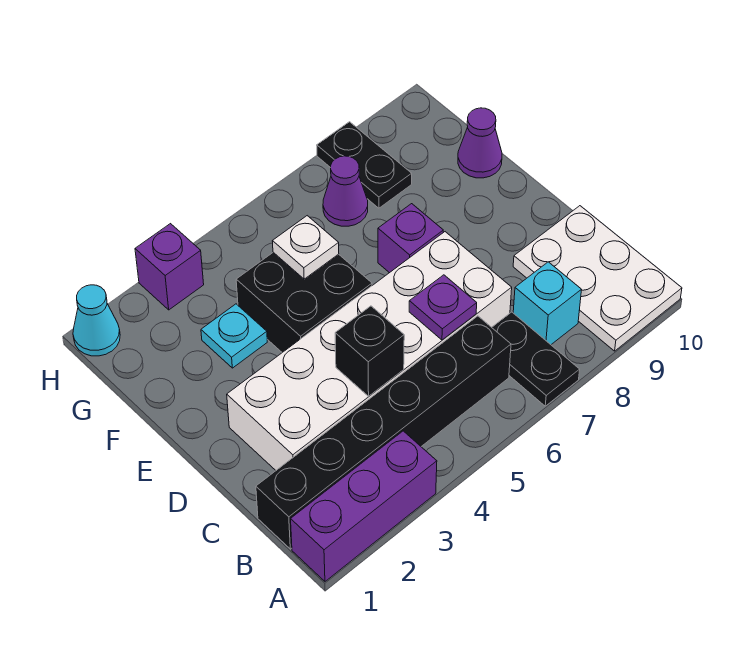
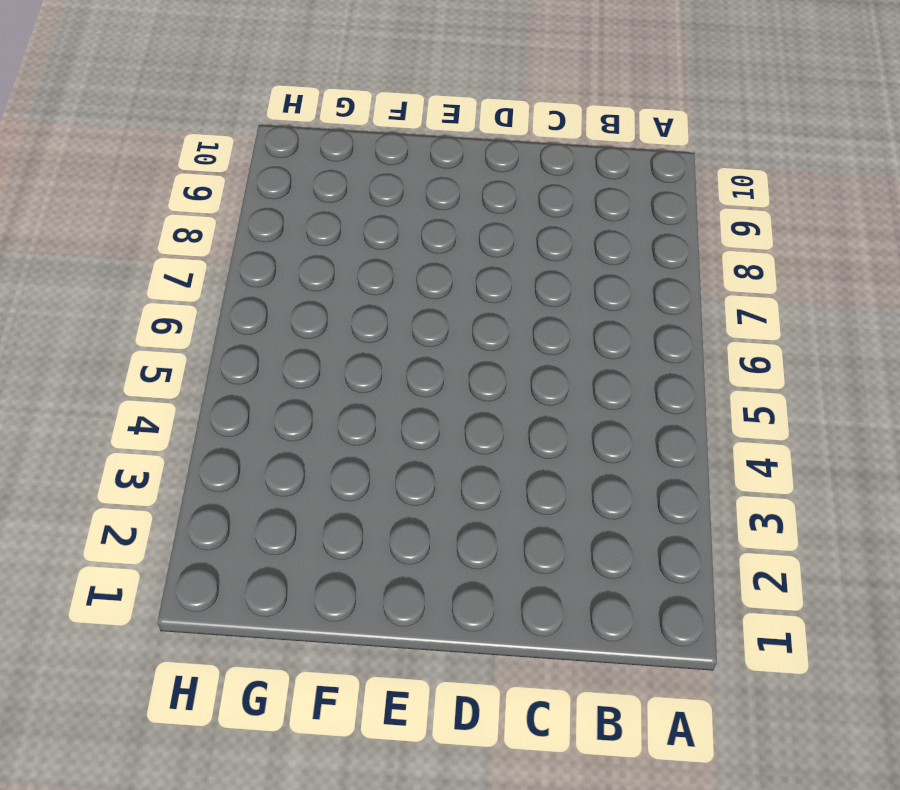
none -> purple 1x3 brick [291,431,437,581]
none -> black 1x2 plate [492,312,580,406]
none -> white 2x3 plate [513,206,682,351]

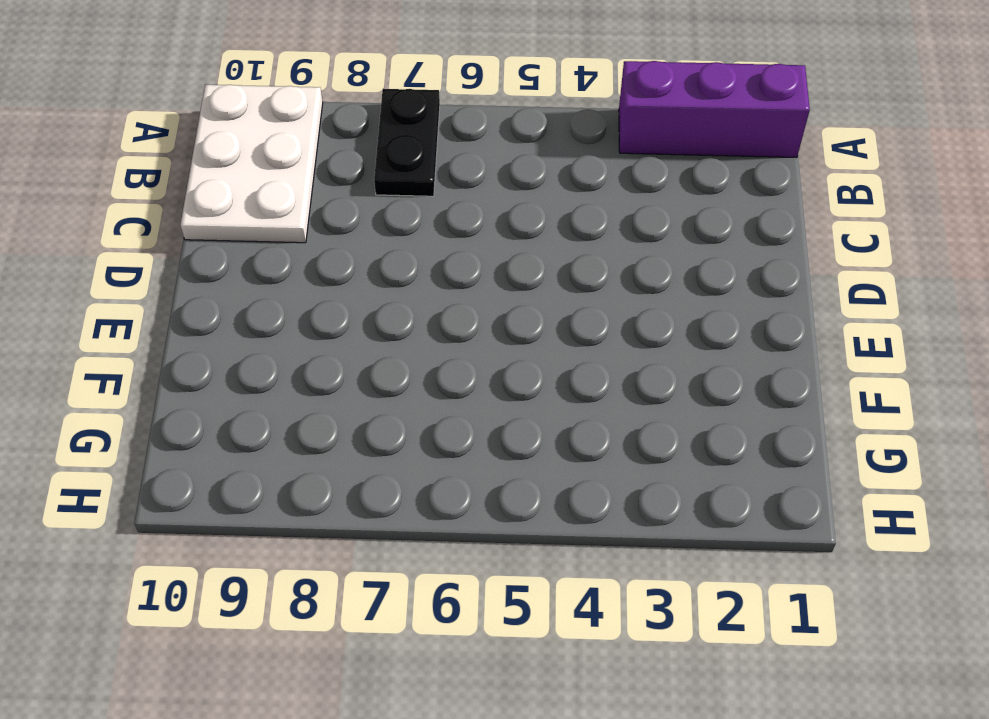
none -> black 1x6 brick [256,316,511,549]
none -> cyan 1x1 brick [513,262,581,345]
none -> white 2x6 brick [227,232,512,470]

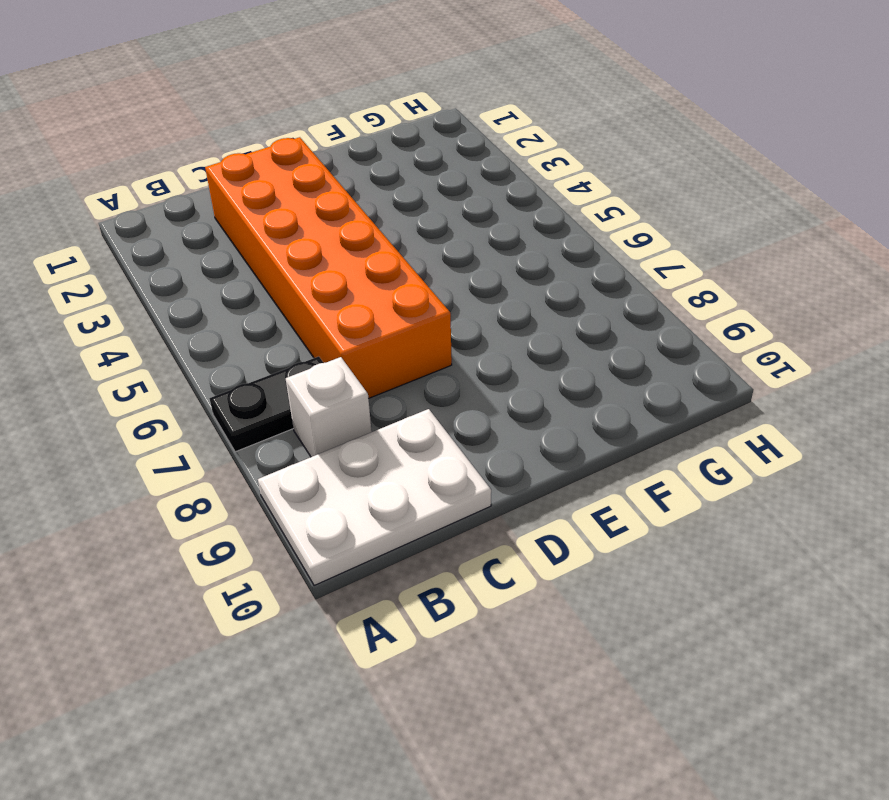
white 1x1 brick [286,357,372,457] -> cyan 1x1 brick [513,262,581,345]
orange 2x6 brick [205,137,452,398] -> white 2x6 brick [227,232,512,470]
none -> purple 1x3 brick [291,431,437,581]
none -> black 1x6 brick [256,316,511,549]
none -> black 2x2 brick [236,252,372,352]

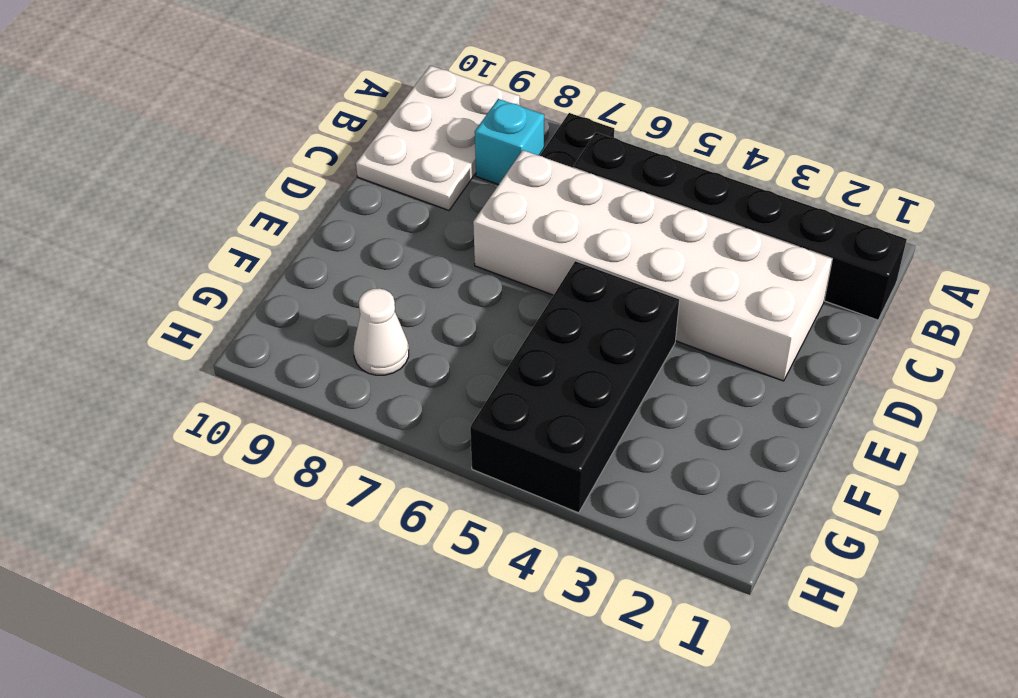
black 2x4 brick [470,261,680,513] -> black 2x2 brick [236,252,372,352]
white 1x1 cone [354,289,409,375] -> black 1x2 plate [317,122,412,208]
none -> purple 1x3 brick [291,431,437,581]
none -> purple 1x1 brick [378,204,443,273]
none -> cyan 1x1 plate [201,304,267,368]

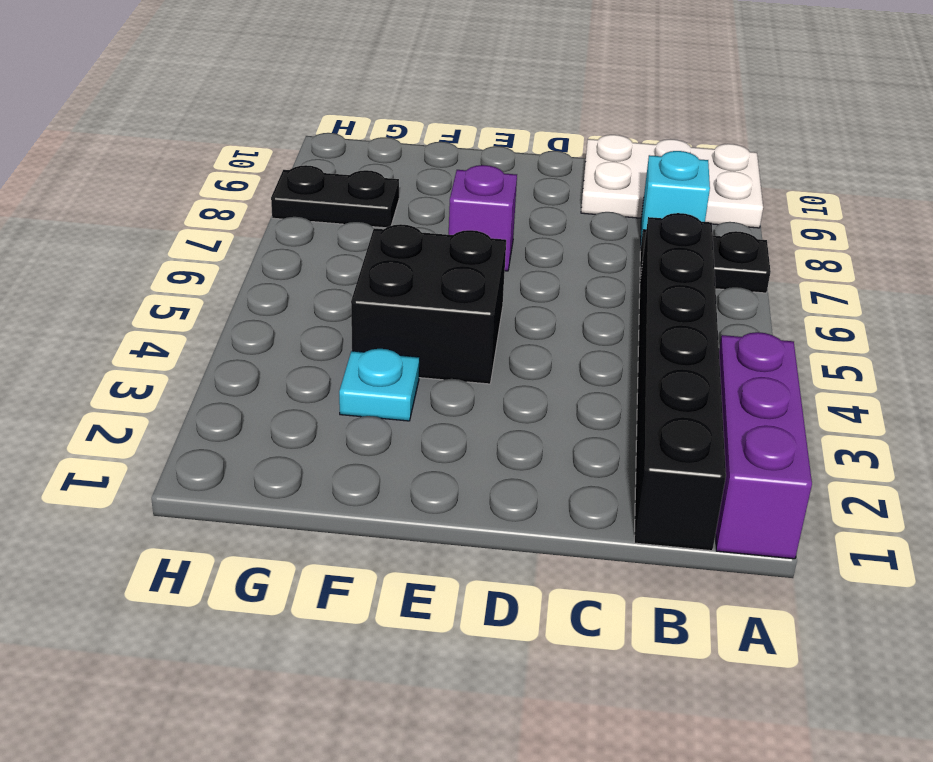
none -> white 2x6 brick [227,232,512,470]
none -> purple 1x1 cone [458,108,502,178]
none -> purple 1x1 cone [323,156,368,226]

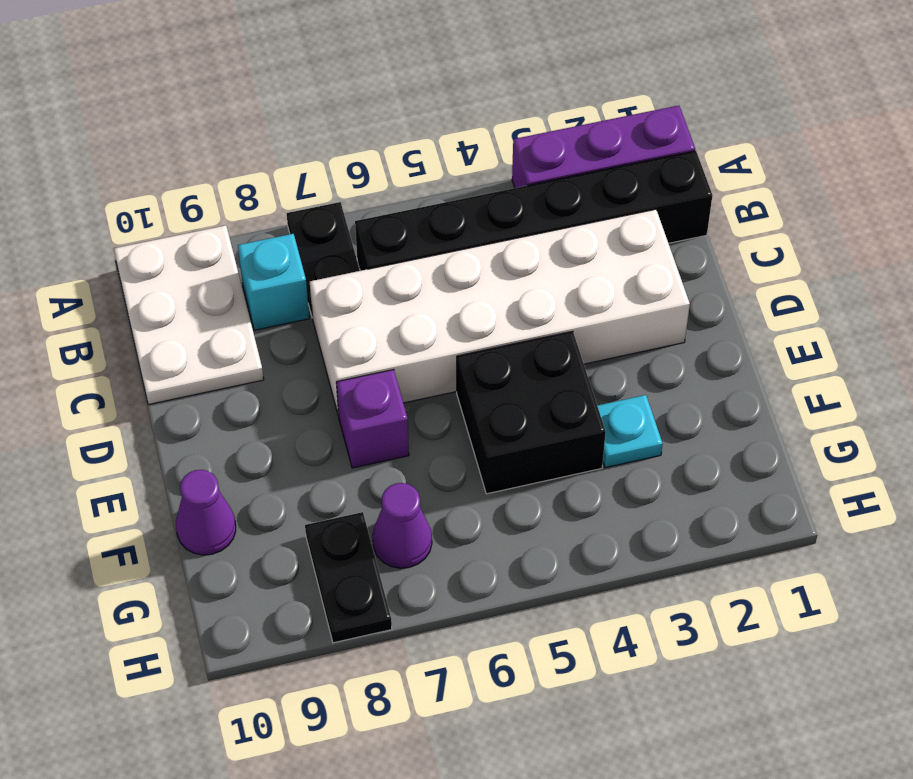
none -> cyan 1x1 cone [73,285,120,356]
none -> purple 1x1 brick [135,224,204,310]
none -> black 1x1 brick [335,306,404,396]

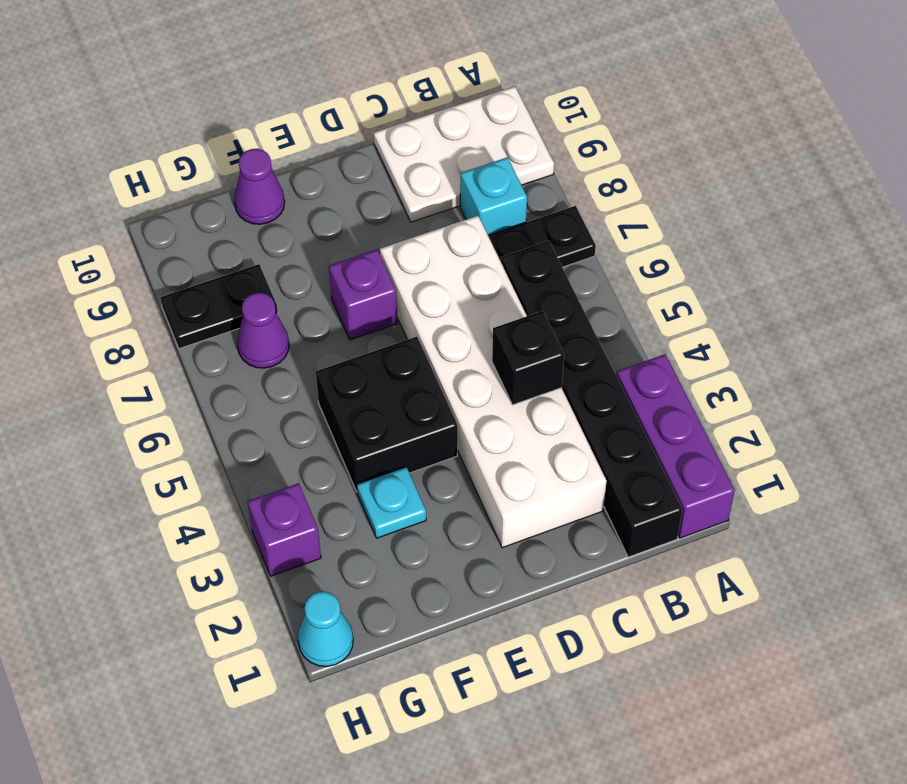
none -> purple 1x1 plate [409,275,477,340]
none -> white 1x1 plate [272,216,339,279]

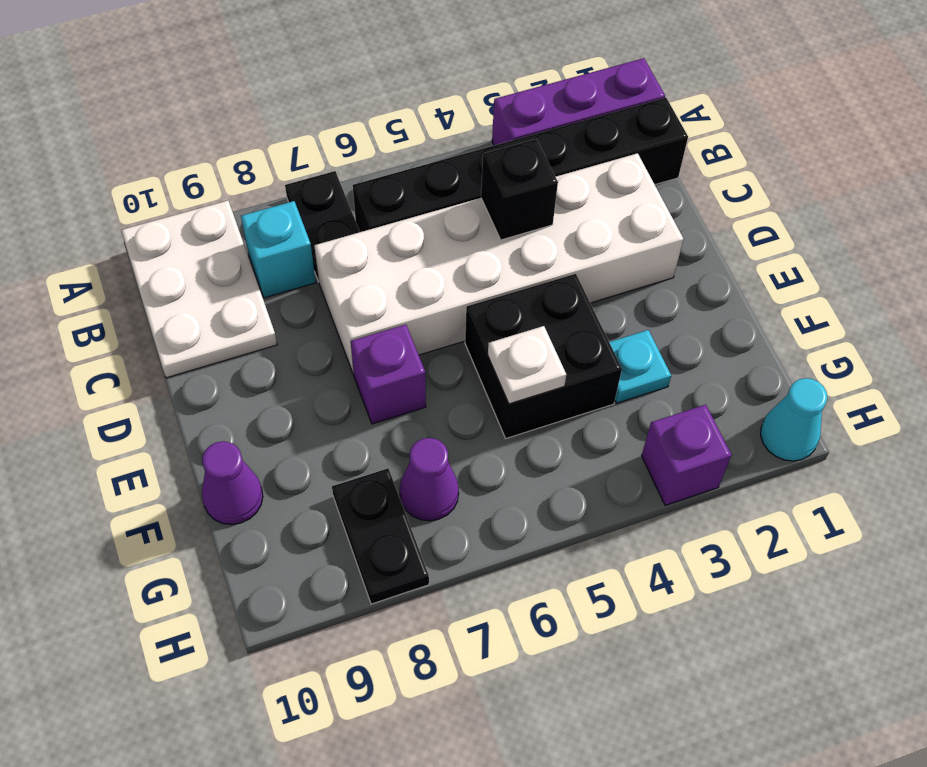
none -> purple 1x1 plate [409,275,477,340]

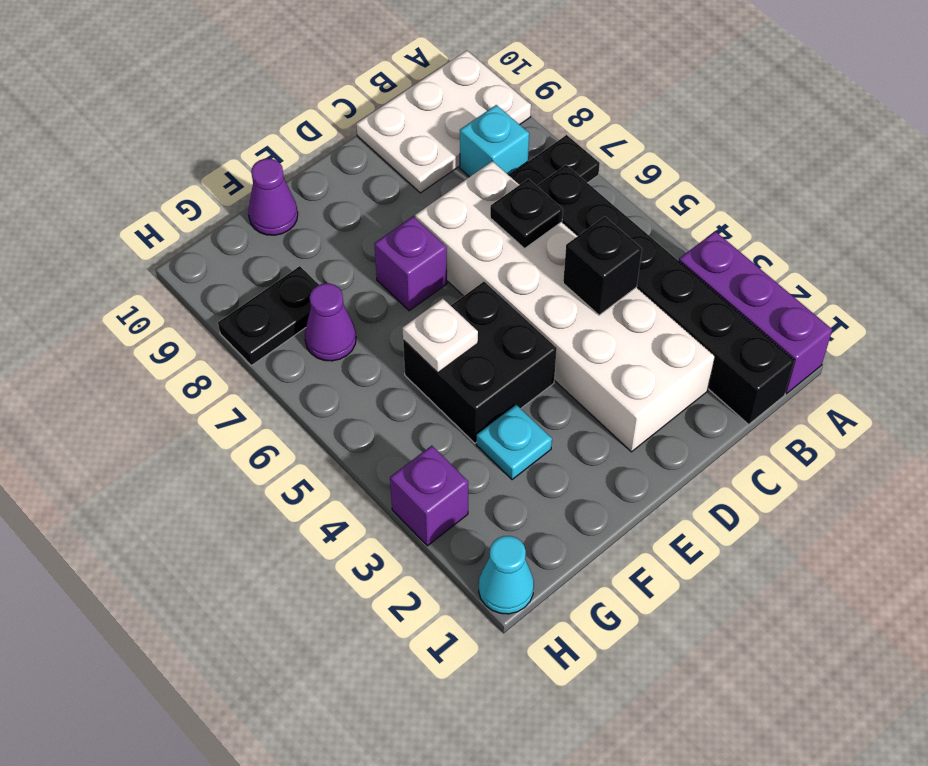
black 1x1 plate [490,179,563,248] -> purple 1x1 plate [409,275,477,340]

